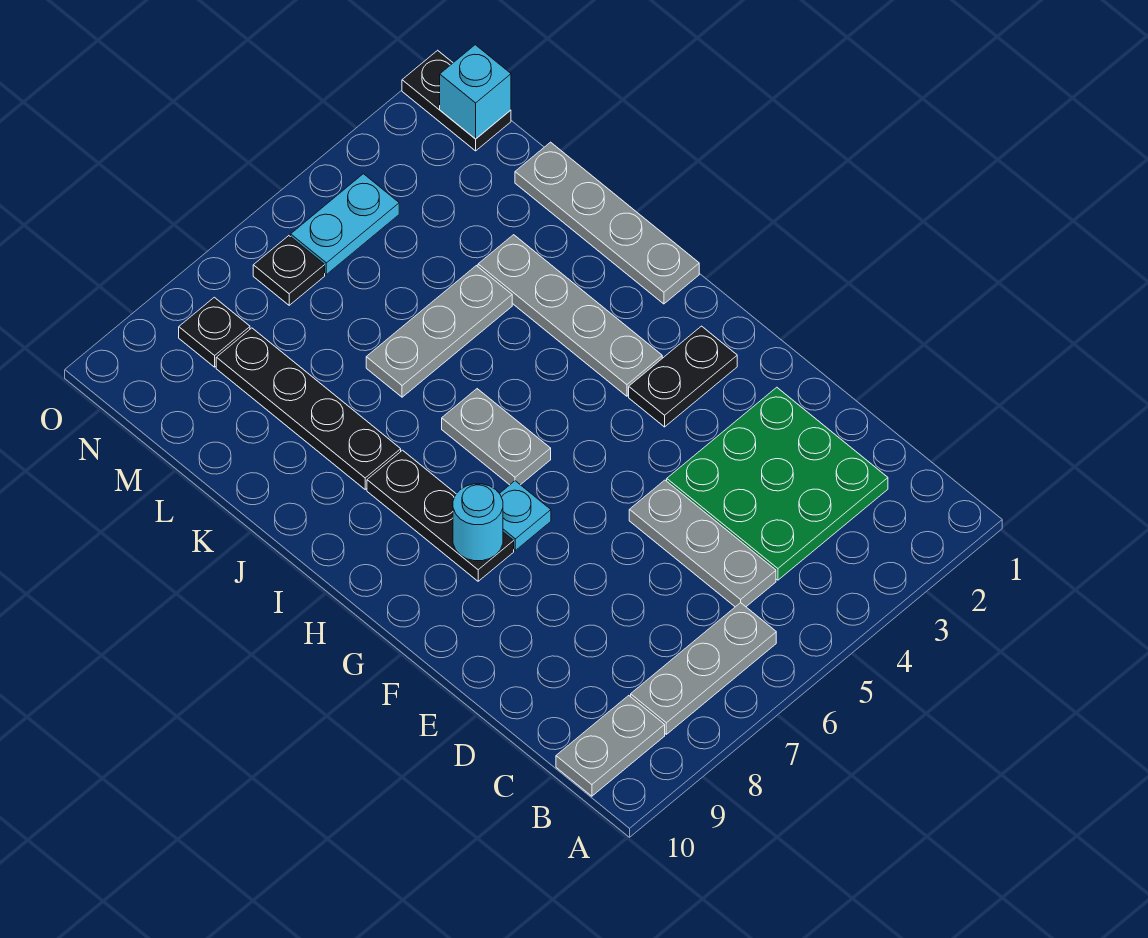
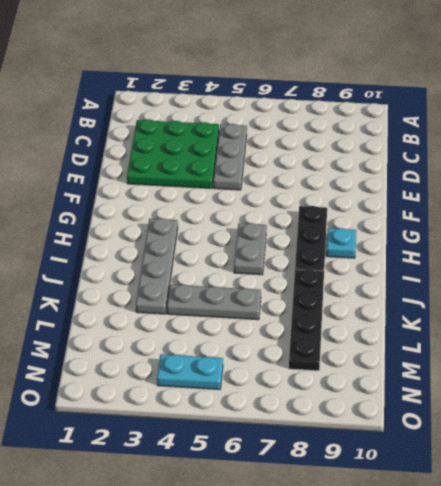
cyan 1x1 plate [326,228,356,258] -> cyan 1x1 plate moved to [499,481,551,550]
none -> grey 1x3 plate [631,603,776,734]
none -> grey 1x2 plate [556,696,665,796]
none -> black 1x2 plate [629,326,737,427]

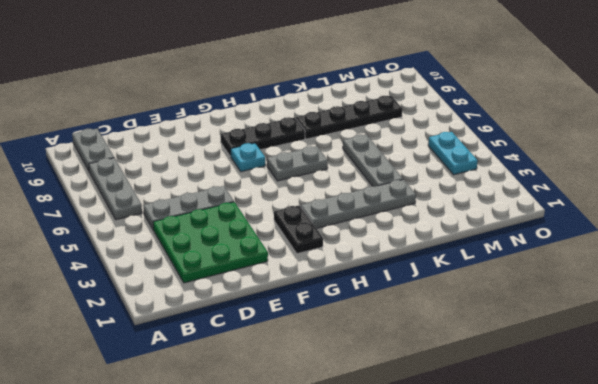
none -> grey 1x4 plate [515,142,699,304]
none -> black 1x2 plate [402,50,511,151]
none -> black 1x1 plate [253,236,325,305]

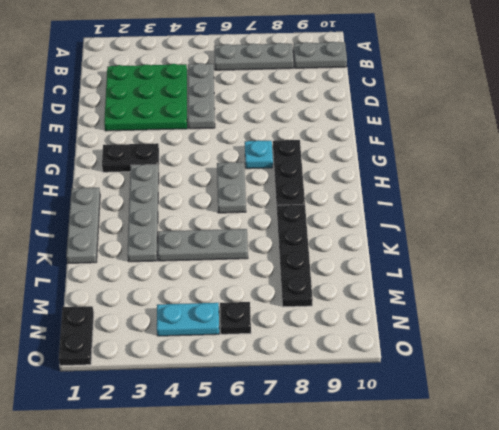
grey 1x3 plate [66,188,100,263] -> grey 1x4 plate [515,142,699,304]
none -> black 1x1 plate [179,297,250,367]
none -> cyan 1x1 round brick [453,484,503,561]
none -> cyan 1x1 brick [440,45,511,139]

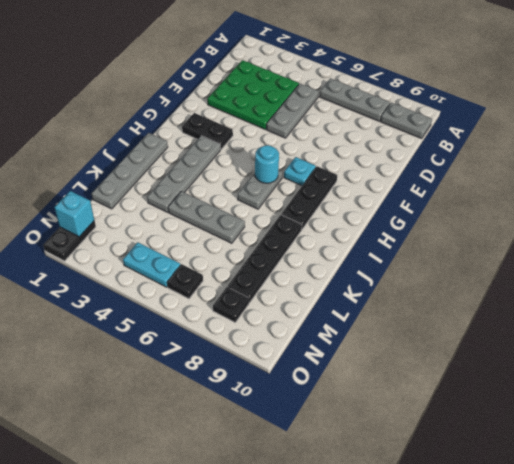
cyan 1x1 round brick [255,145,279,183] -> cyan 1x1 round brick moved to [453,484,503,561]

